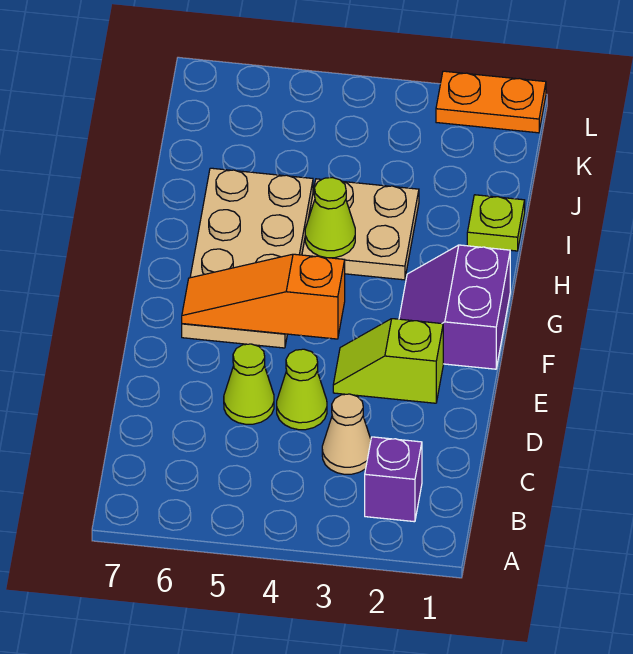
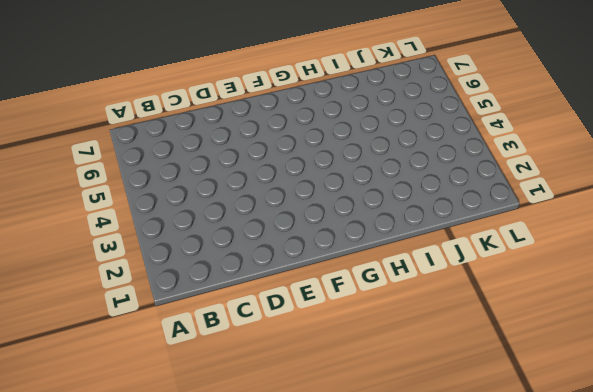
none -> purple 1x1 brick [365,437,422,522]
none -> tan 1x1 cone [322,394,371,474]
none -> lime 1x1 cone [277,349,327,430]

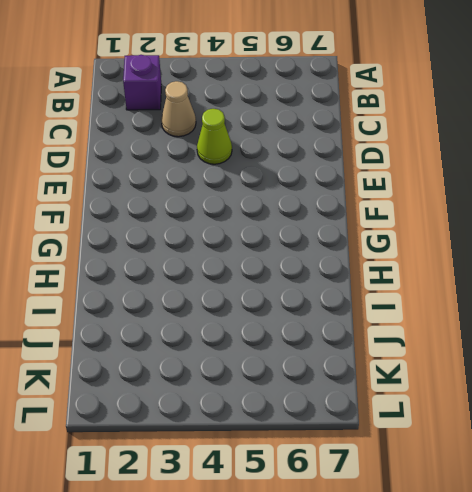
none -> lime 1x1 cone [224,344,274,424]
none -> lime 1x2 slope [333,319,443,403]
none -> purple 2x2 slope [399,245,510,369]

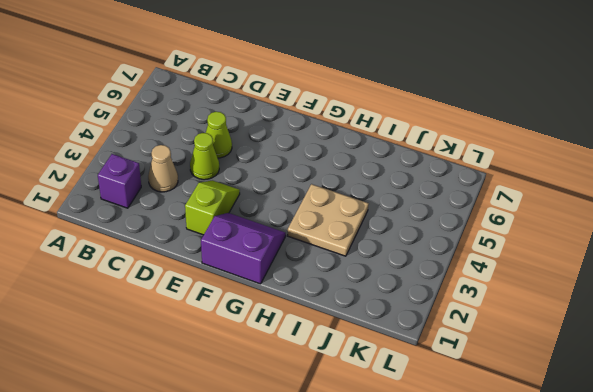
none -> tan 2x4 plate [182,168,313,348]
none -> lime 1x1 plate [467,195,525,251]
none -> orange 1x2 plate [436,71,546,133]

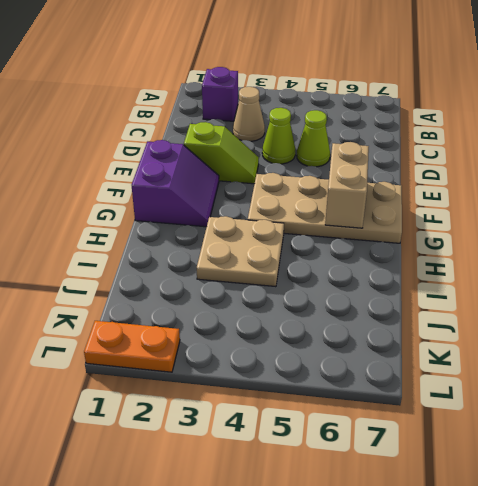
tan 2x4 plate [248,173,402,243] -> tan 2x4 plate turned to [182,168,313,348]
tan 1x2 brick [325,142,369,228] -> orange 1x3 slope [182,254,345,339]
none -> lime 1x1 plate [467,195,525,251]
none -> lime 1x1 cone [305,178,355,258]

